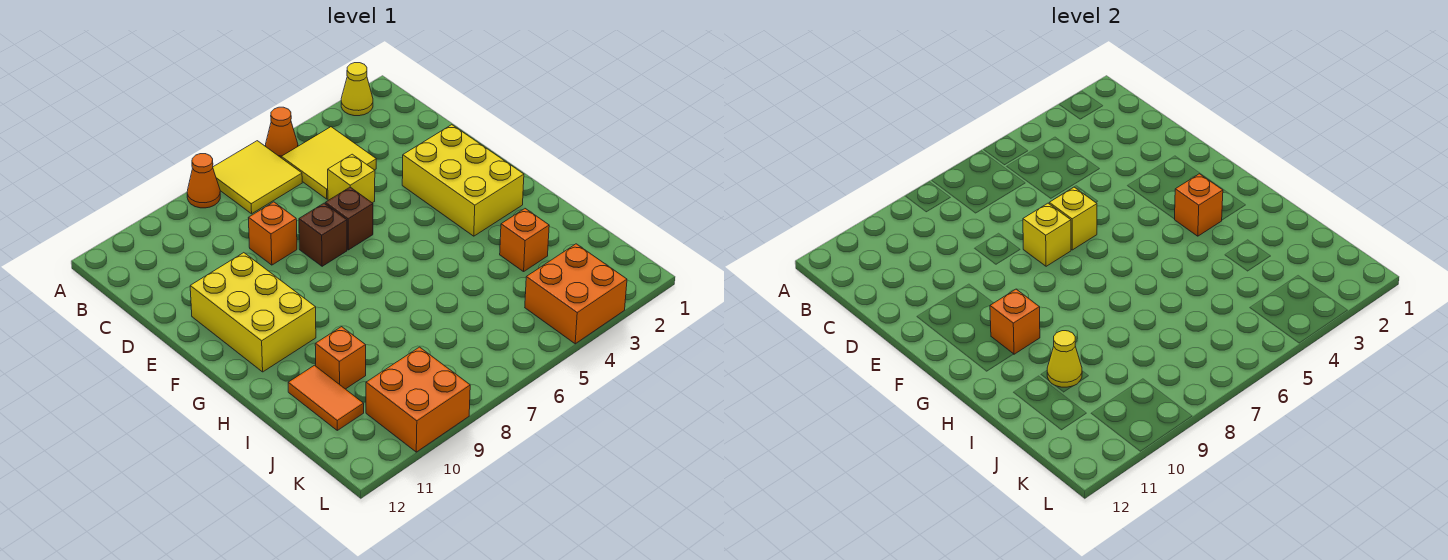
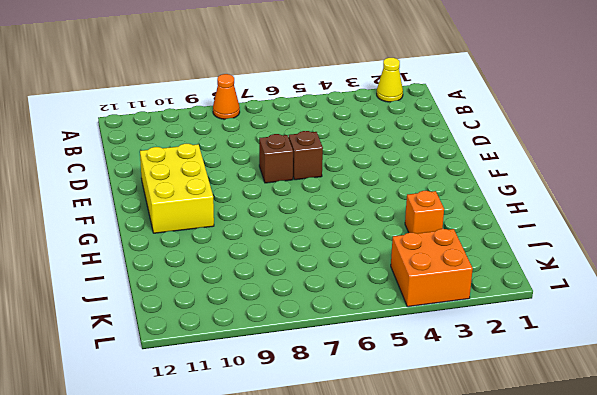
none -> orange 1x1 cone [266,107,298,157]
none -> yellow 2x2 tile [213,141,302,214]
none -> yellow 2x2 tile [281,127,376,199]

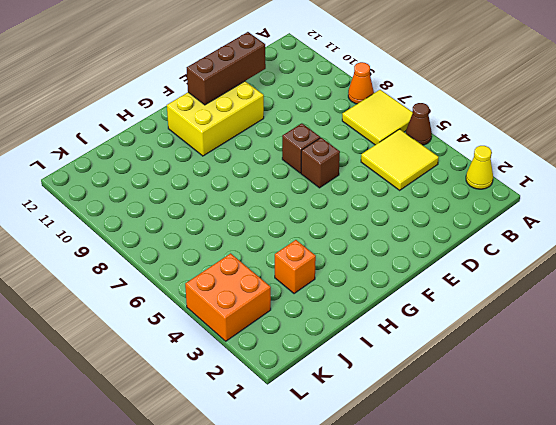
brown 1x1 cone [406,103,432,145] -> orange 1x1 cone [266,107,298,157]
brown 1x3 brick [187,32,266,105] -> none
none -> yellow 1x1 brick [328,154,375,203]
none -> orange 1x1 brick [249,202,297,265]
none -> yellow 2x3 brick [402,125,524,236]

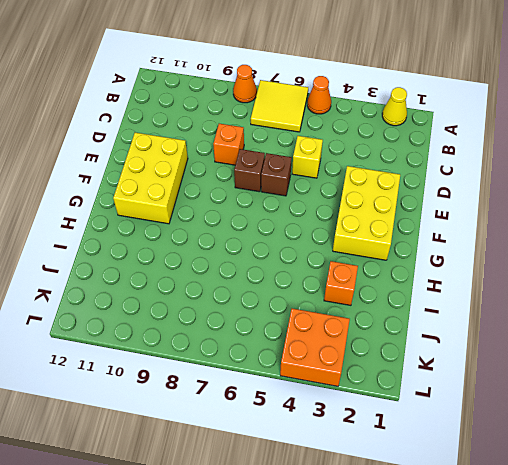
none -> yellow 2x2 tile [281,127,376,199]
none -> orange 1x1 brick [315,327,366,389]
none -> orange 1x2 tile [288,365,364,430]

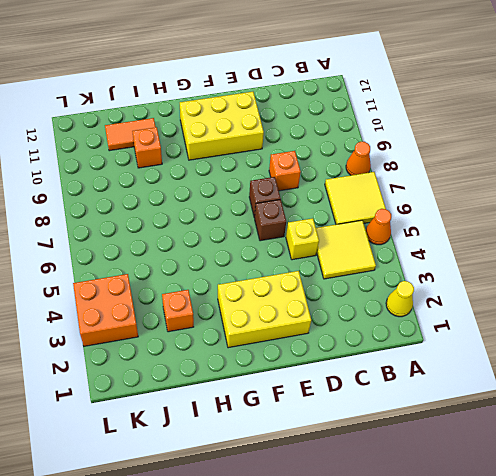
none -> orange 2x2 brick [366,347,470,452]
none -> yellow 1x1 brick [1049,187,1097,250]
none -> yellow 1x1 brick [1023,203,1071,266]

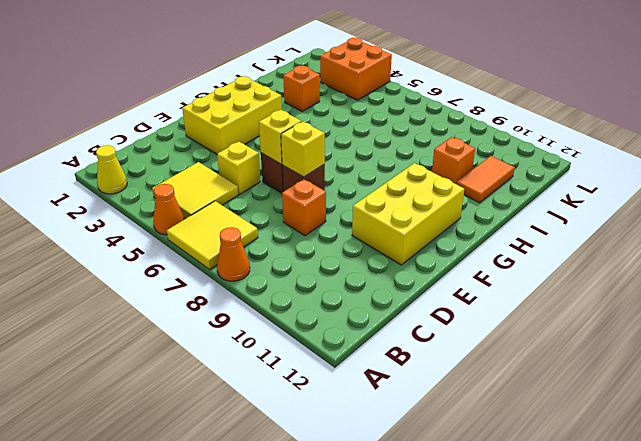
none -> orange 2x2 brick [366,347,470,452]
none -> orange 1x1 brick [1175,174,1223,236]
none -> orange 1x1 brick [990,289,1040,354]

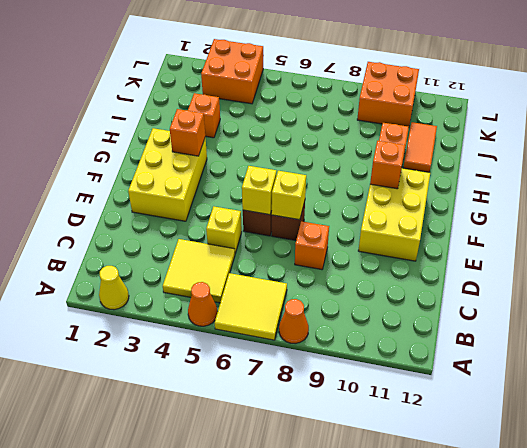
none -> yellow 1x1 cone [1047,331,1082,387]

